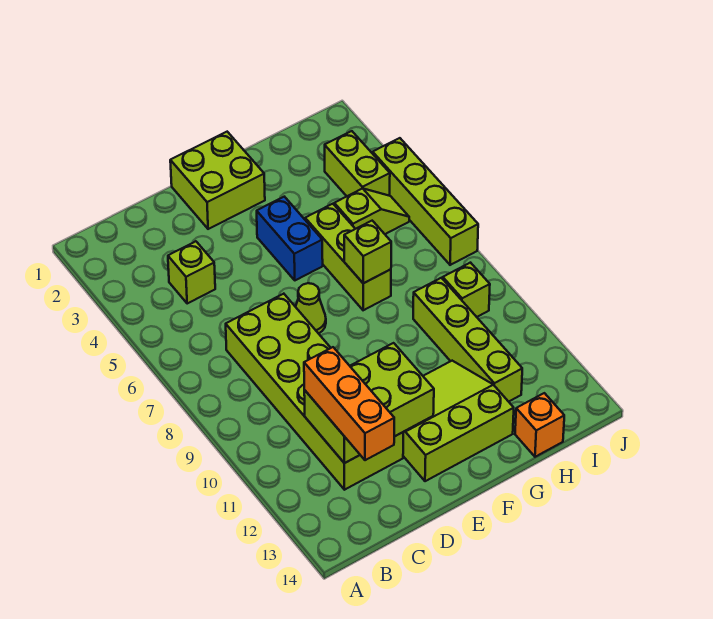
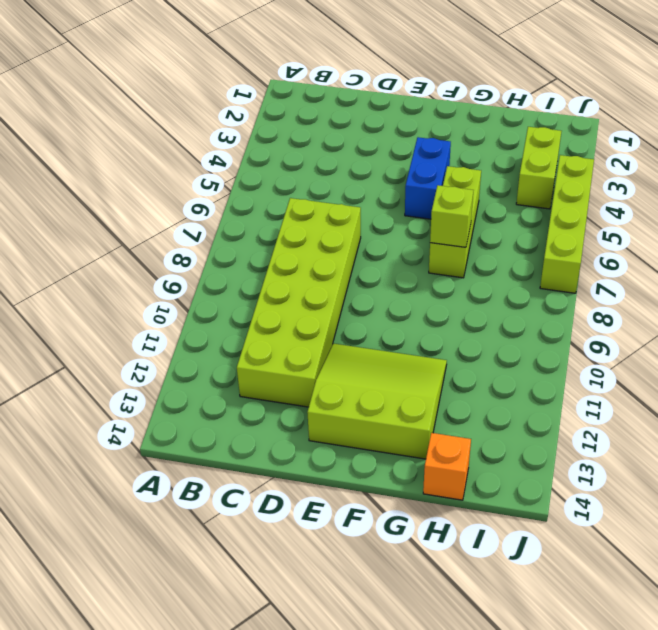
none -> lime 1x1 brick [168,241,215,303]
none -> lime 2x2 brick [170,132,265,229]
none -> lime 1x1 cone [296,283,326,334]

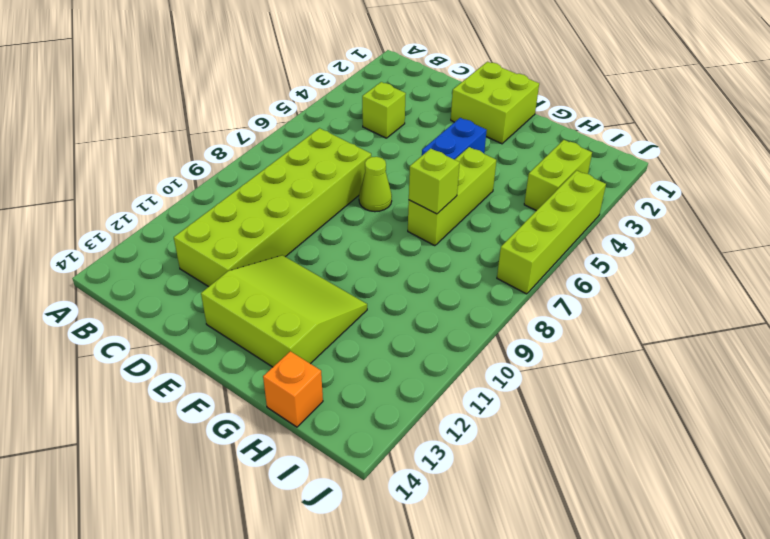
none -> lime 1x2 slope [334,188,409,234]
none -> lime 1x4 brick [413,278,522,402]
none -> lime 1x1 brick [443,263,490,317]

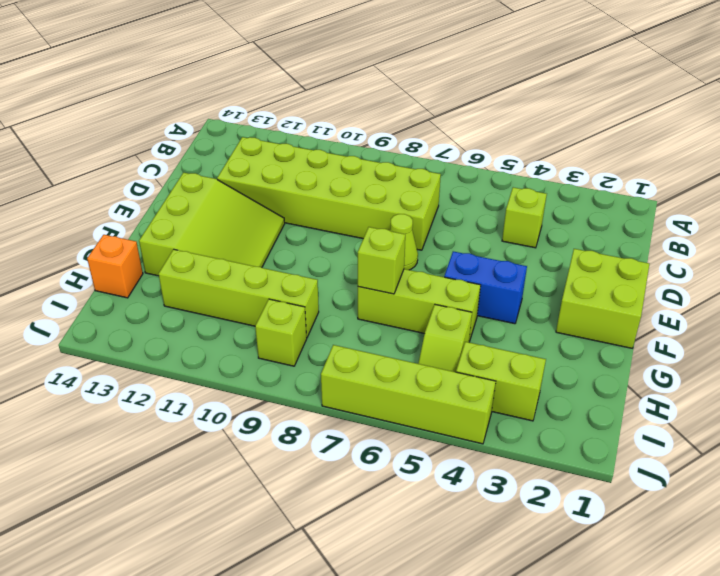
none -> lime 2x3 brick [304,343,434,463]
none -> orange 1x3 brick [304,347,395,460]

